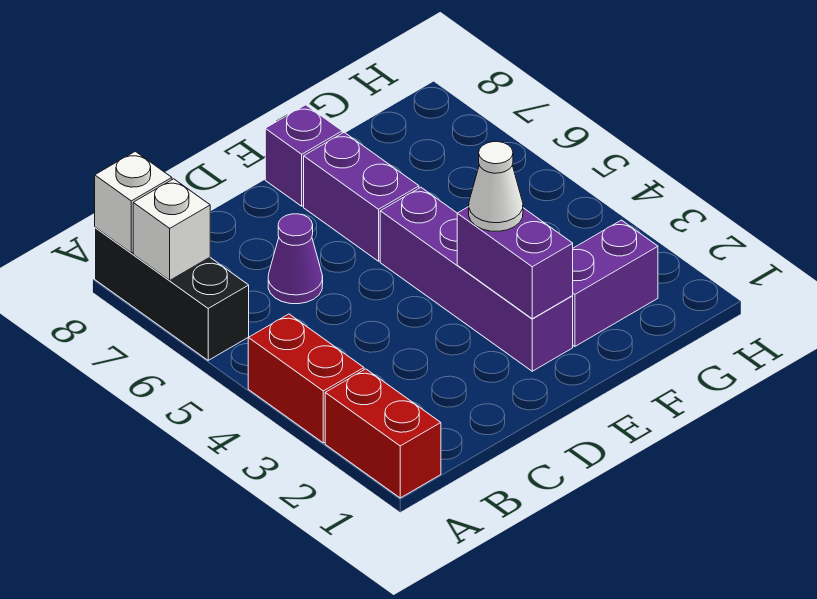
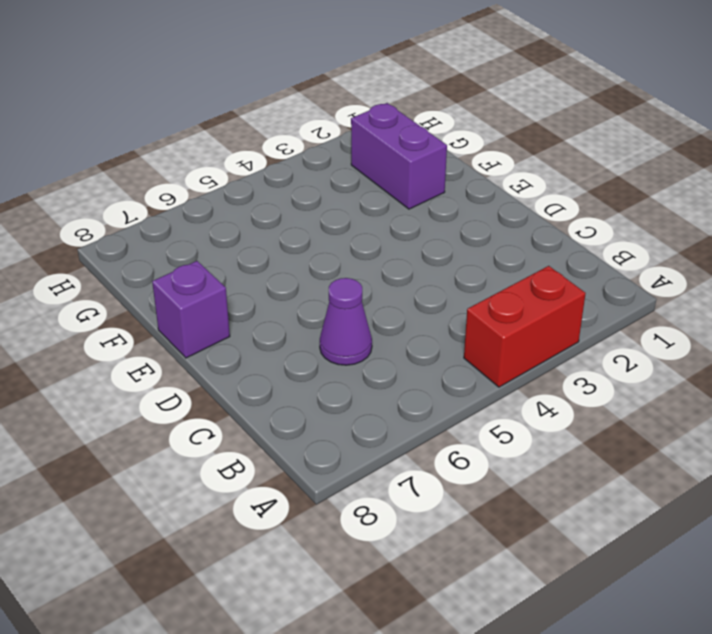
none -> red 1x2 brick [325,369,441,498]
none -> black 1x3 brick [95,227,249,360]
none -> purple 1x4 brick [380,187,573,371]

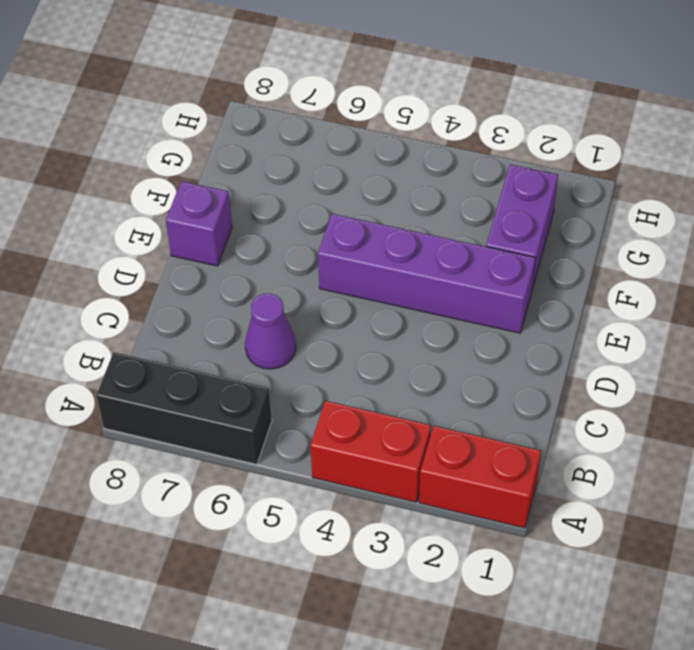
none -> purple 1x2 brick [304,132,419,261]
none -> white 1x1 brick [133,179,210,280]
none -> white 1x1 brick [95,151,172,253]

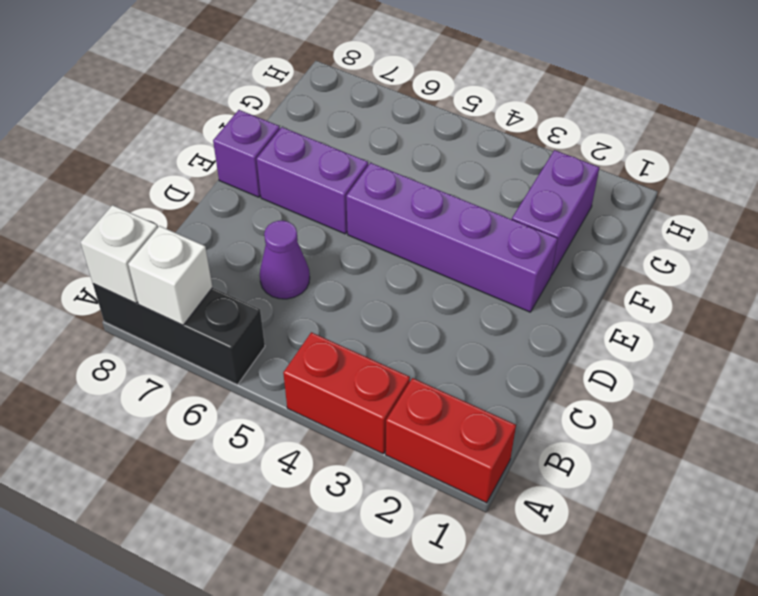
none -> purple 1x2 brick [457,207,573,319]
none -> white 1x1 cone [469,142,523,231]

